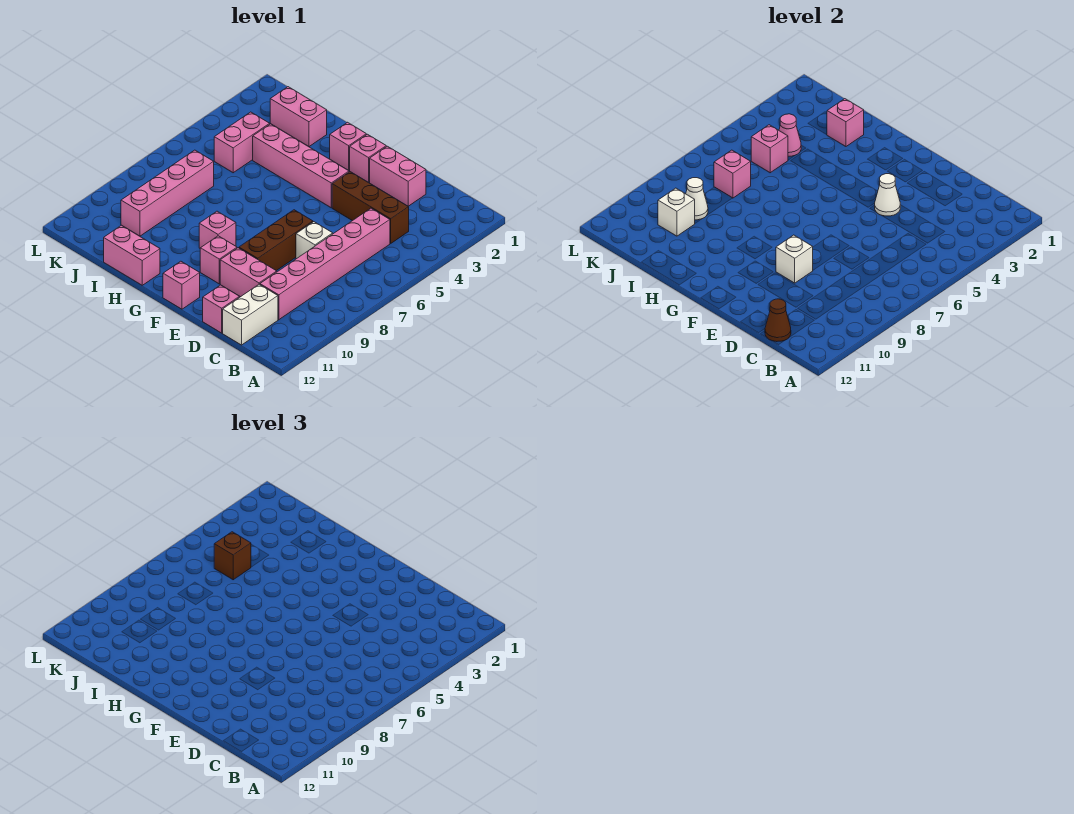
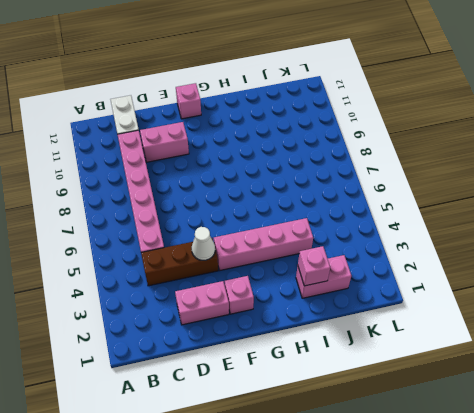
none -> white 1x1 brick [296,222,333,259]
none -> pink 1x1 brick [203,285,239,333]
none -> brown 1x3 brick [239,210,313,271]

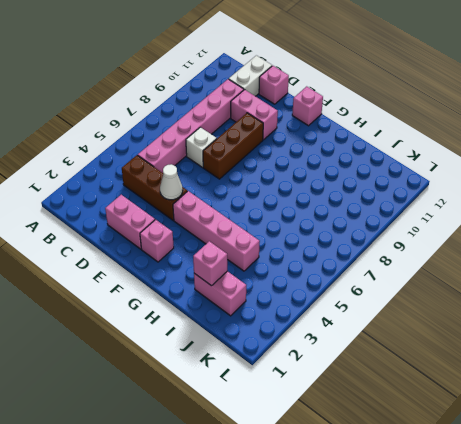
none -> pink 1x1 brick [200,236,237,284]
none -> pink 1x1 brick [330,122,366,171]
none -> pink 1x1 brick [199,211,236,248]

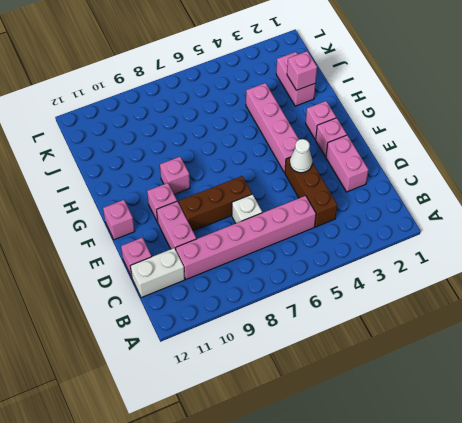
none -> pink 1x2 brick [104,225,160,285]
none -> pink 1x2 brick [214,112,270,173]
none -> pink 1x4 brick [121,150,214,236]

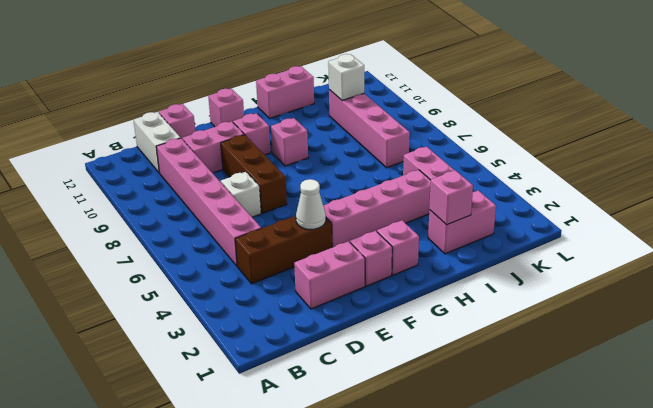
none -> brown 1x1 cone [765,299,791,342]
none -> white 1x1 brick [776,235,813,283]
none -> pink 1x1 cone [779,114,801,156]

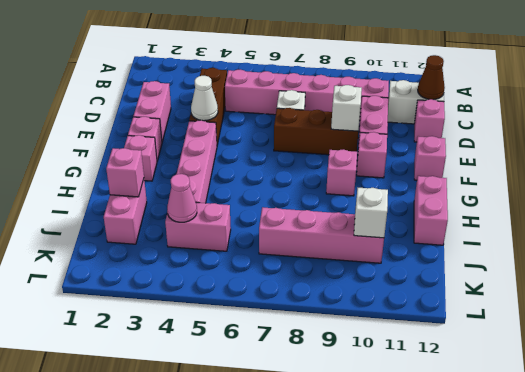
none -> pink 1x1 brick [751,125,788,173]
none -> pink 1x1 brick [714,150,751,198]
none -> white 1x1 cone [686,178,708,220]

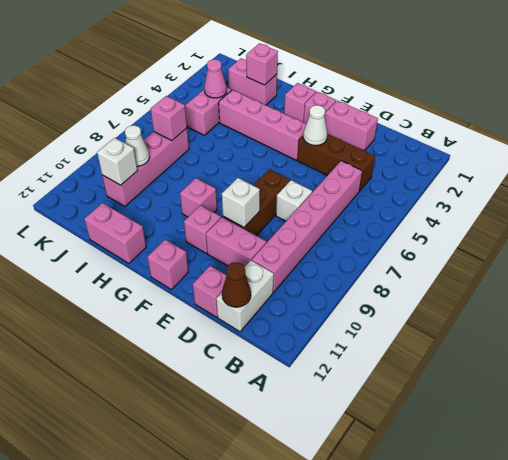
none -> pink 1x1 brick [751,125,788,173]
none -> brown 1x1 brick [214,532,251,580]

